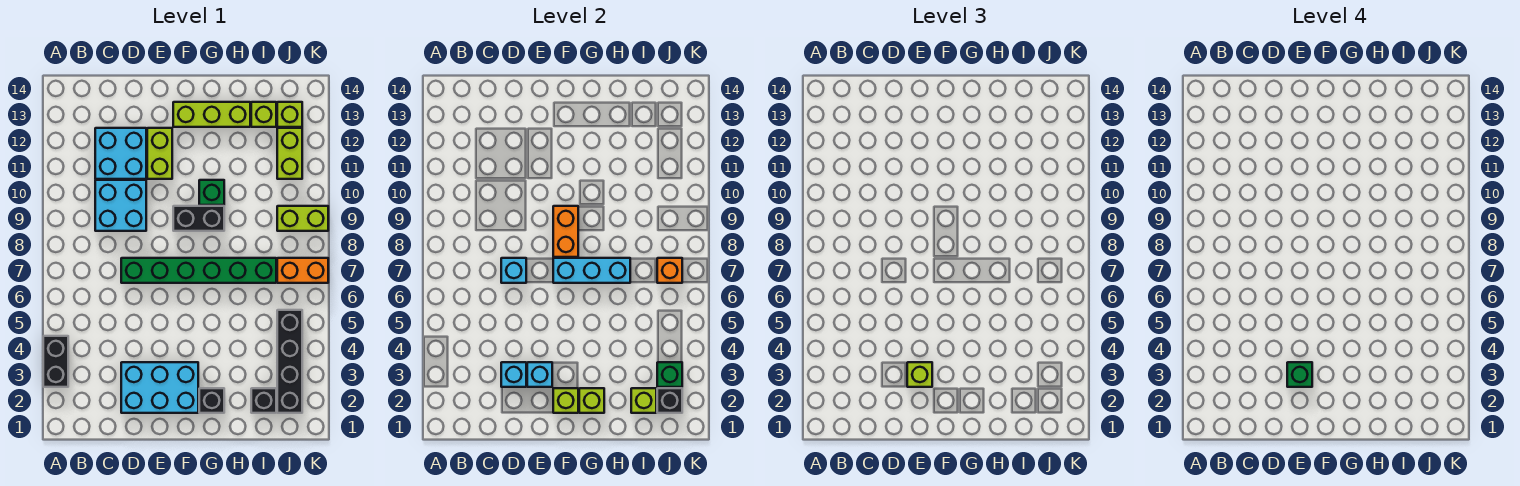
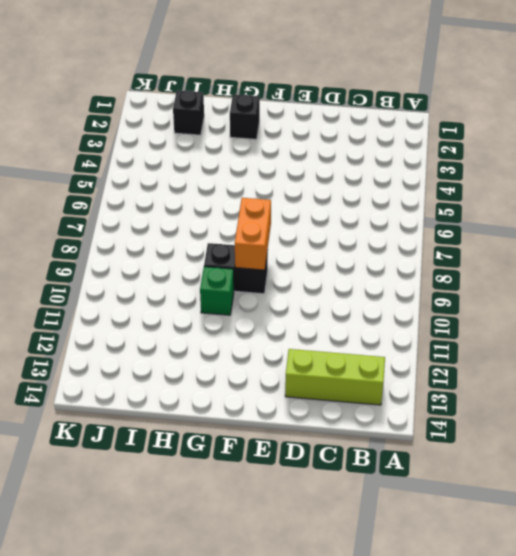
lime 1x3 brick [285,349,385,405] -> lime 1x3 brick moved to [173,102,250,127]
none -> black 1x2 brick [43,336,68,387]
none -> cyan 2x2 brick [95,180,146,231]
none -> cyan 2x2 brick [95,128,146,179]
none -> cyan 2x3 brick [121,362,198,413]

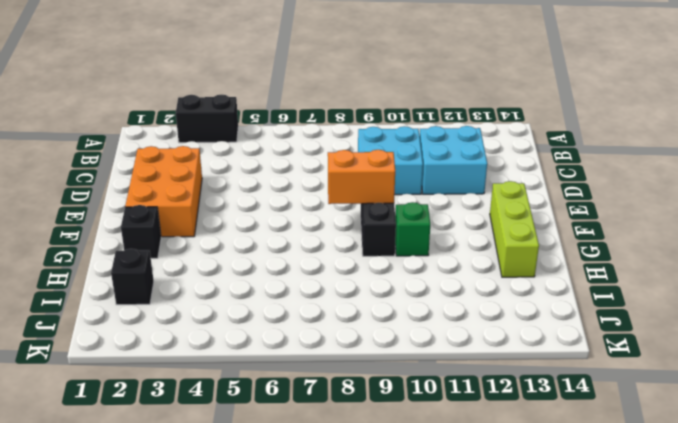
orange 2x3 brick [125,146,202,237] -> cyan 2x3 brick [121,362,198,413]
none -> green 1x6 brick [121,258,276,283]
none -> lime 1x2 brick [147,128,172,179]
none -> lime 1x1 brick [251,102,276,127]
none -> black 1x4 brick [277,310,302,413]

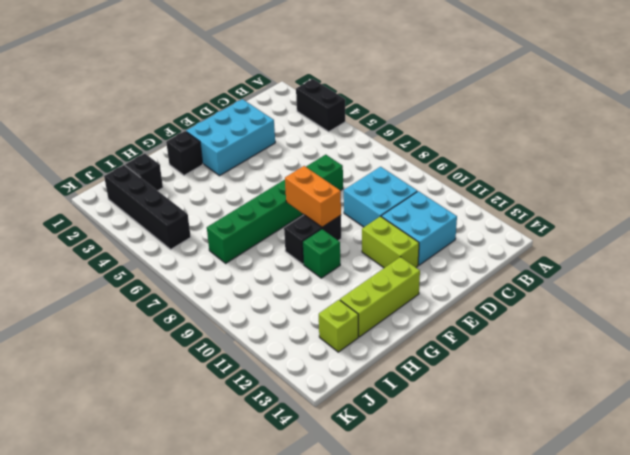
none -> orange 1x2 brick [277,258,328,283]
none -> lime 1x2 brick [277,206,328,231]
none -> lime 1x2 brick [277,128,302,179]
none -> lime 1x1 brick [277,102,302,127]

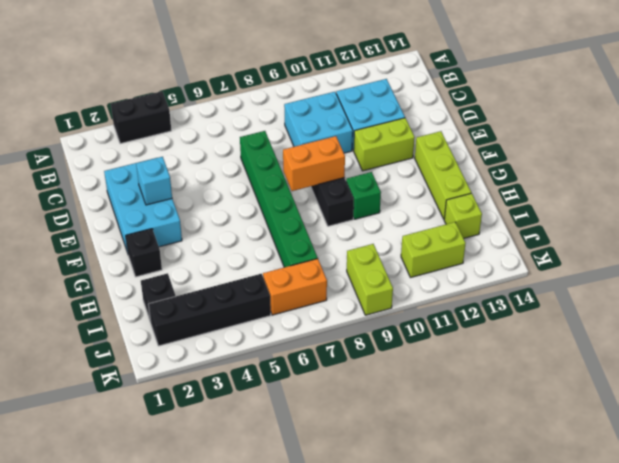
orange 1x2 brick [263,259,327,315] -> orange 1x2 brick turned to [277,258,328,283]
none -> lime 1x1 brick [277,102,302,127]
none -> cyan 1x1 brick [501,362,526,387]
none -> cyan 1x1 brick [501,258,526,283]
none -> lime 1x1 brick [553,388,578,413]

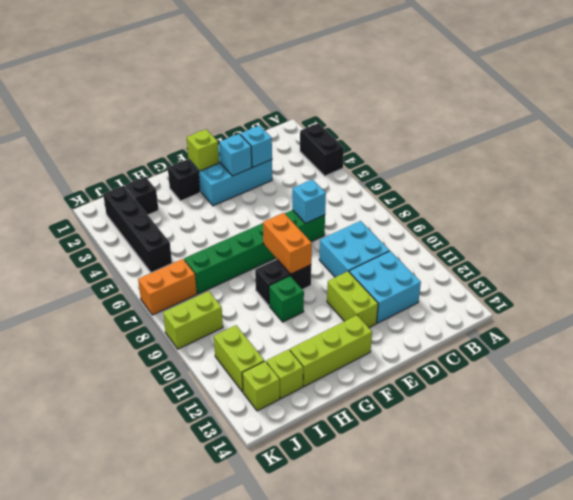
none -> cyan 1x3 brick [553,258,630,283]
none -> lime 1x1 brick [579,388,604,413]
none -> lime 1x1 brick [631,388,656,413]
none -> black 1x1 brick [657,388,682,413]

